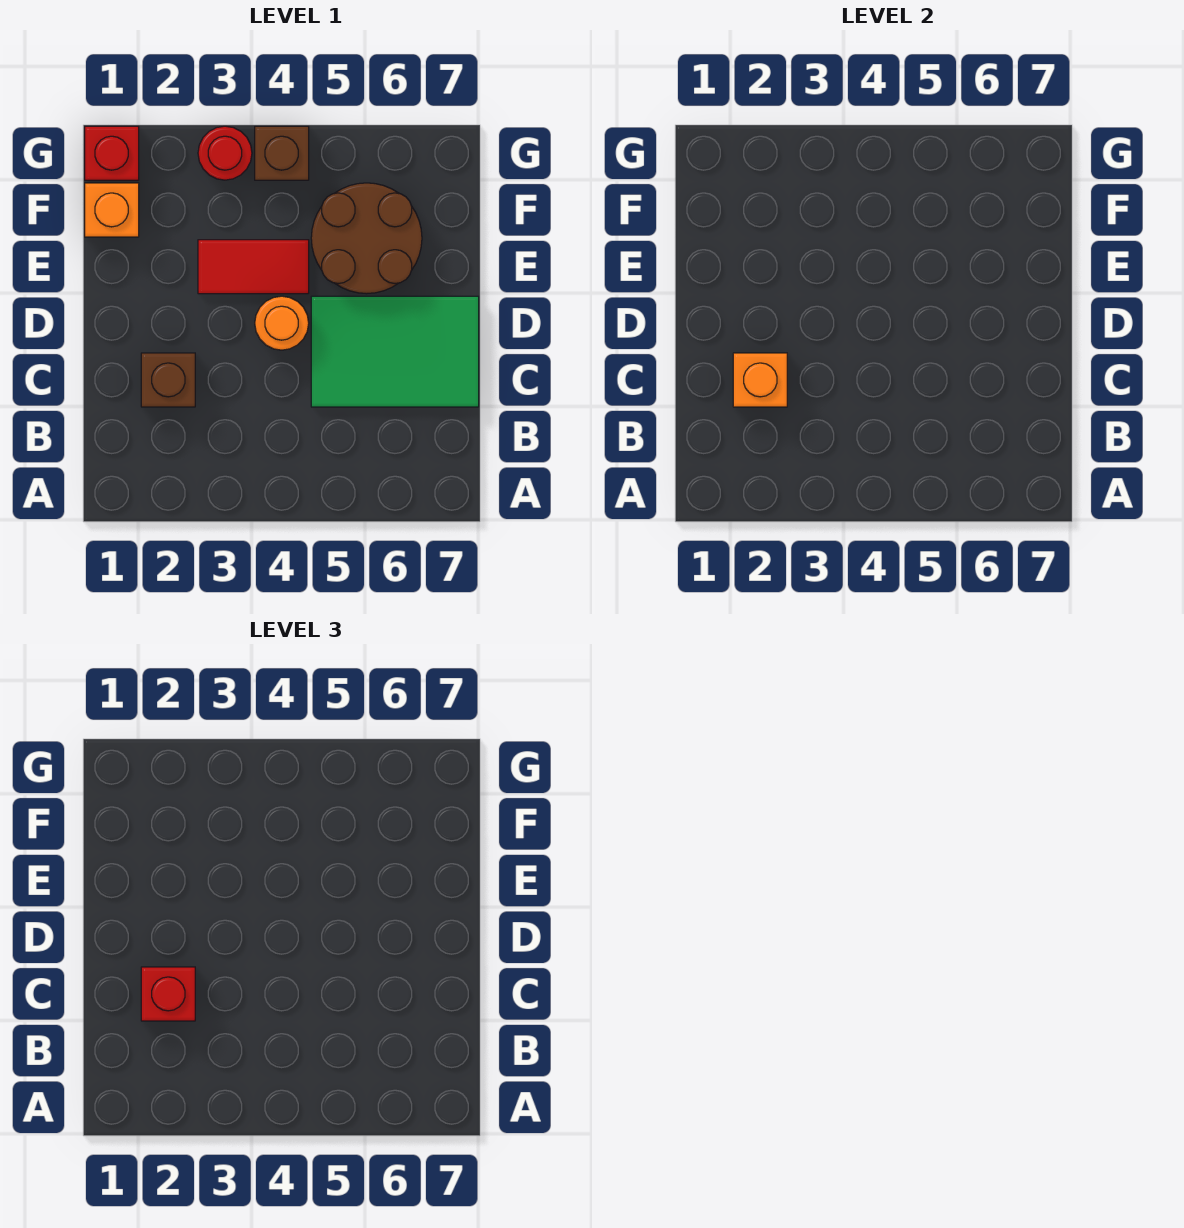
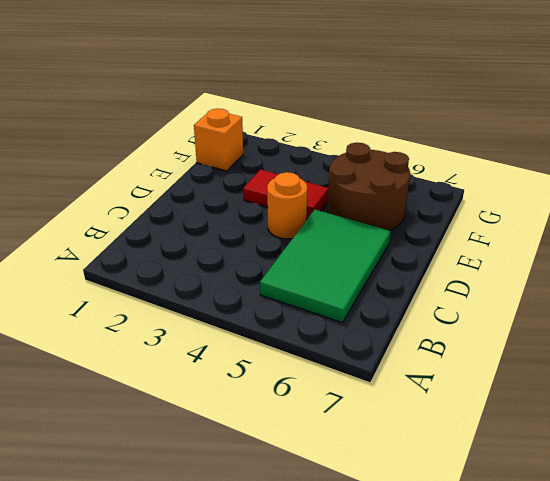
green 2x3 tile [260,210,391,323] -> green 2x3 tile turned to [311,296,479,407]
none -> brown 1x1 brick [141,353,195,407]
none -> red 1x1 brick [85,126,139,180]

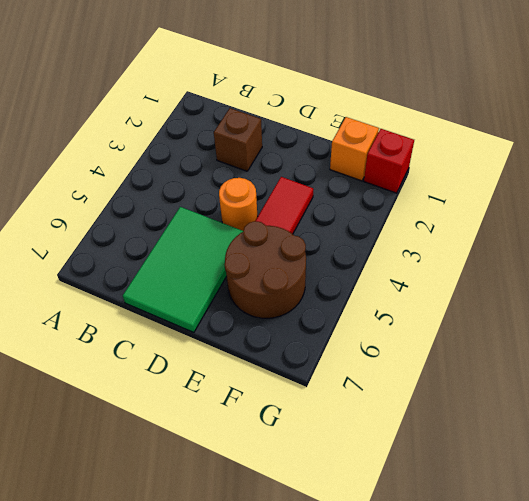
none -> red 1x1 round brick [198,126,252,180]
none -> brown 1x1 brick [255,126,309,180]

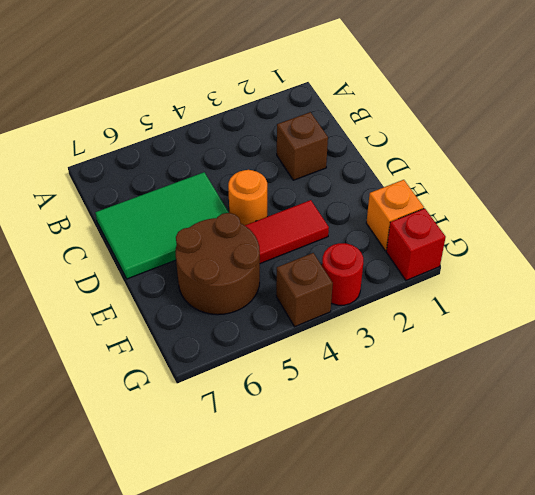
none -> orange 1x1 brick [733,353,787,407]
none -> red 1x1 brick [141,967,195,1021]

